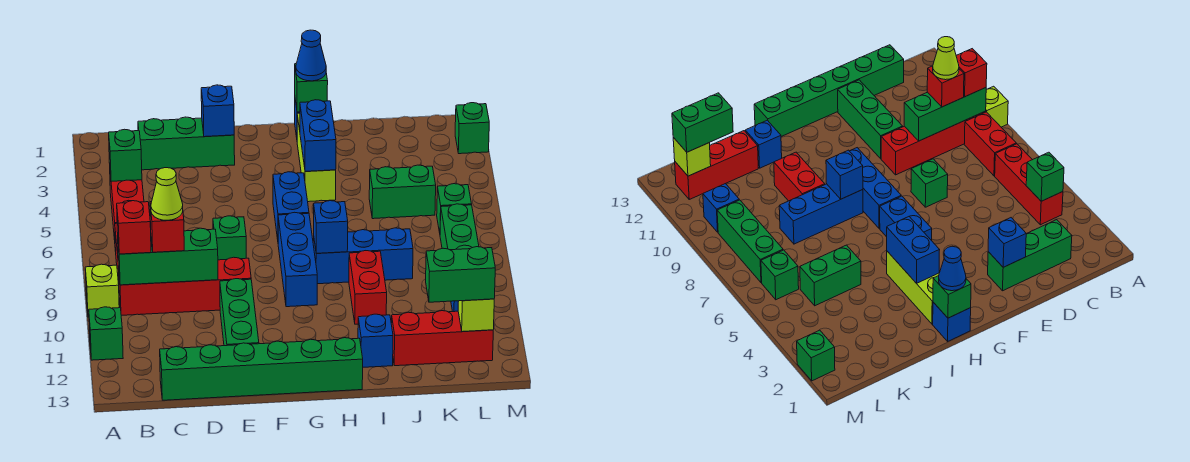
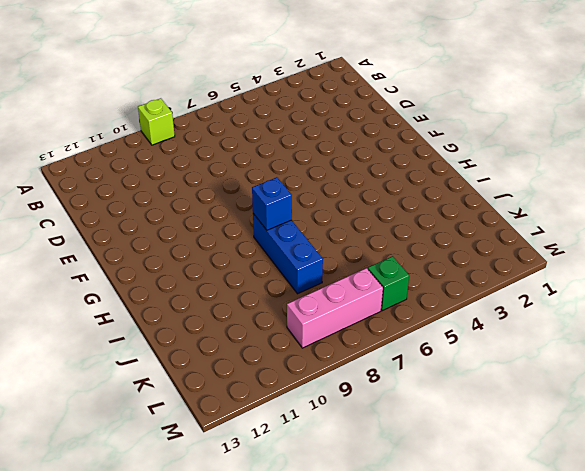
pink 1x3 brick [287,268,383,348] -> green 1x3 brick [440,204,479,250]
none -> green 1x1 brick [89,307,123,360]
none -> red 1x3 brick [110,174,144,251]
none -> red 1x2 brick [964,112,1016,176]
none -> red 1x4 brick [118,257,251,315]

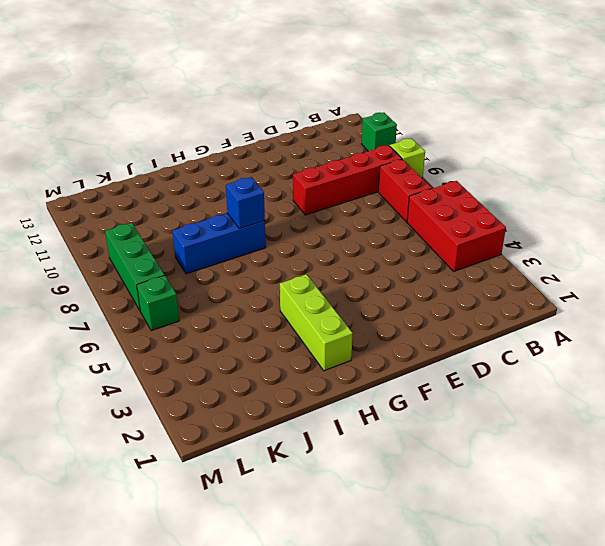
red 2x3 brick [407,181,506,271] -> red 1x3 brick [110,174,144,251]
none -> green 1x3 brick [138,117,235,170]
none -> green 1x6 brick [160,338,363,400]
none -> green 1x1 brick [213,216,246,260]
none -> green 1x3 brick [220,279,259,346]

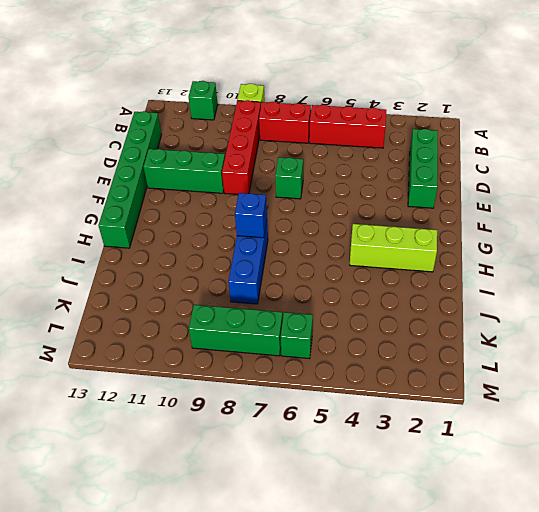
none -> blue 1x2 brick [273,172,309,239]
none -> blue 1x3 brick [278,212,317,307]
none -> blue 1x1 brick [933,302,971,341]
none -> red 1x2 brick [349,251,387,324]

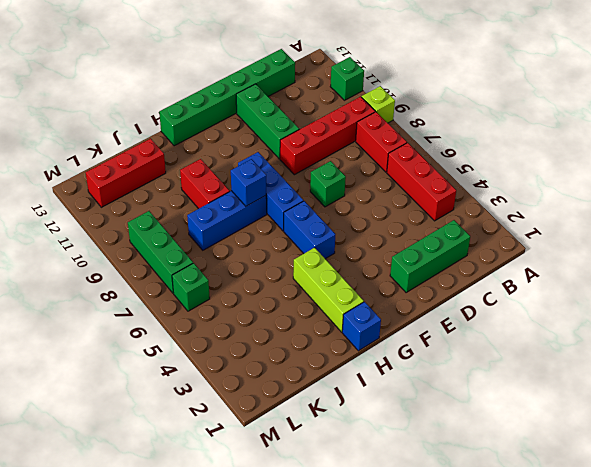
none -> blue 1x1 brick [358,314,393,367]
none -> green 1x2 brick [369,165,436,219]
none -> blue 1x1 brick [703,184,739,232]
none -> green 1x1 brick [455,103,489,154]

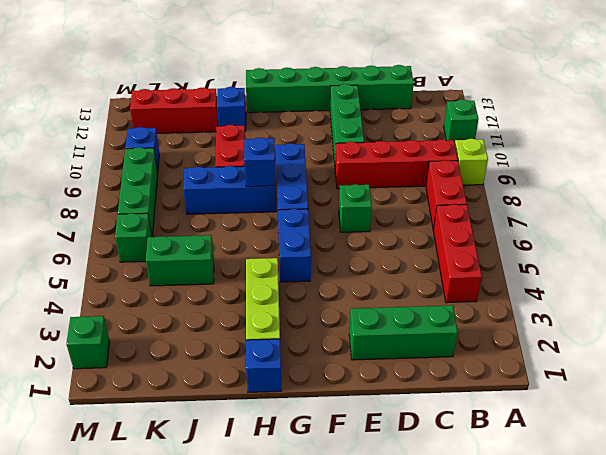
none -> green 1x1 brick [109,129,142,181]
none -> green 1x3 brick [118,228,218,285]
none -> blue 1x1 brick [201,85,234,137]
none -> green 1x1 brick [295,64,328,112]

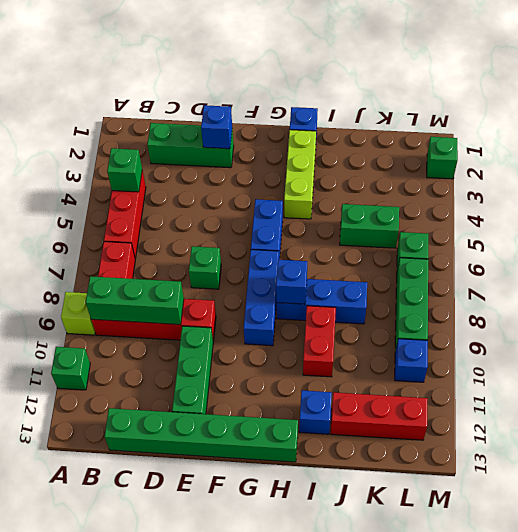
none -> green 1x1 brick [295,64,328,112]
none -> blue 1x2 brick [300,100,336,171]
none -> lime 1x1 brick [458,299,494,332]
none -> red 1x1 brick [117,201,151,254]

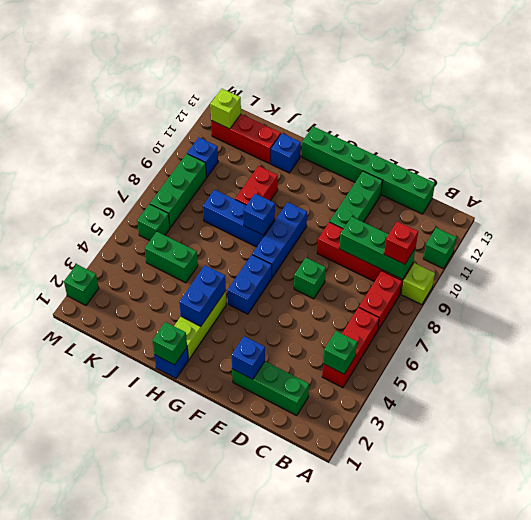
none -> red 1x1 brick [150,202,184,252]
none -> blue 1x1 cone [296,30,326,81]
none -> green 1x2 brick [426,247,495,302]
none -> lime 1x1 cone [151,168,183,220]

